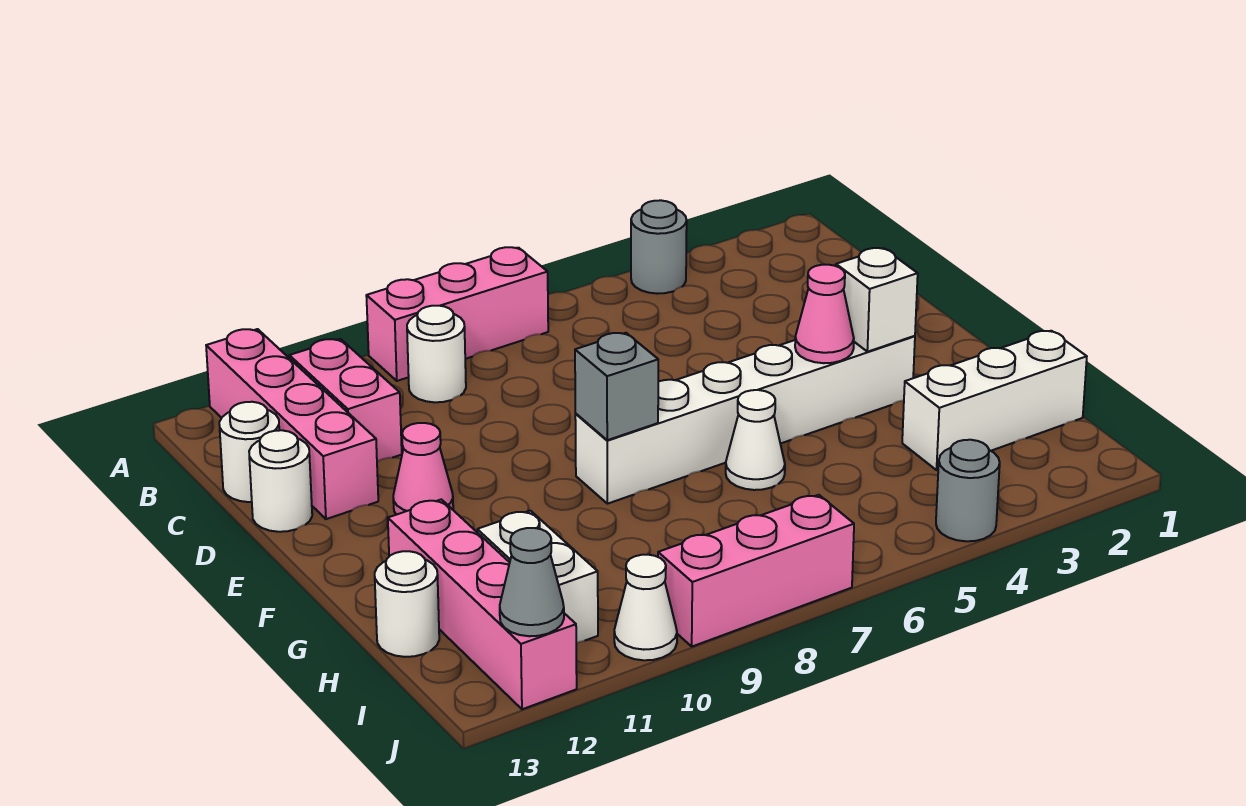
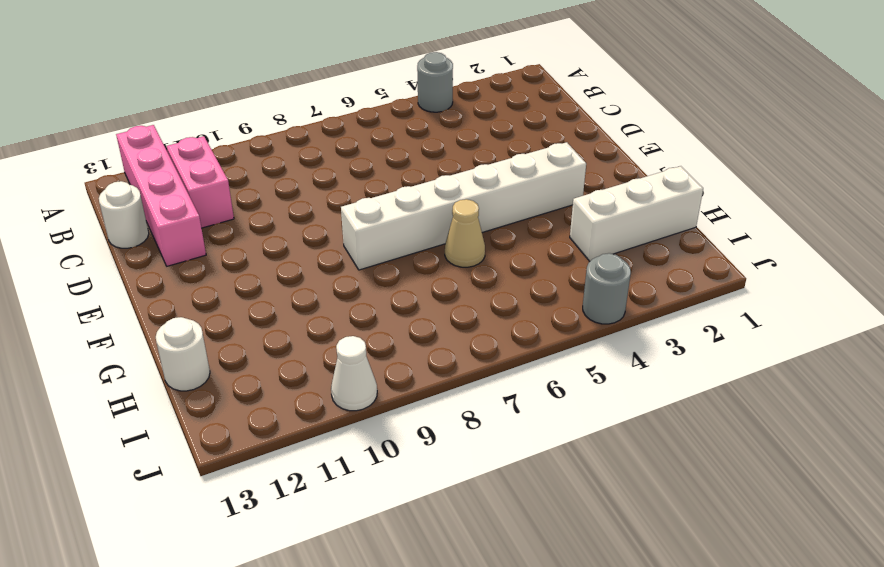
tan 1x1 cone [445,199,485,267] -> white 1x1 cone [726,390,785,490]
none -> pink 1x3 brick [366,247,548,381]
none -> white 1x1 round brick [407,306,466,402]
none -> white 1x1 round brick [249,430,312,532]

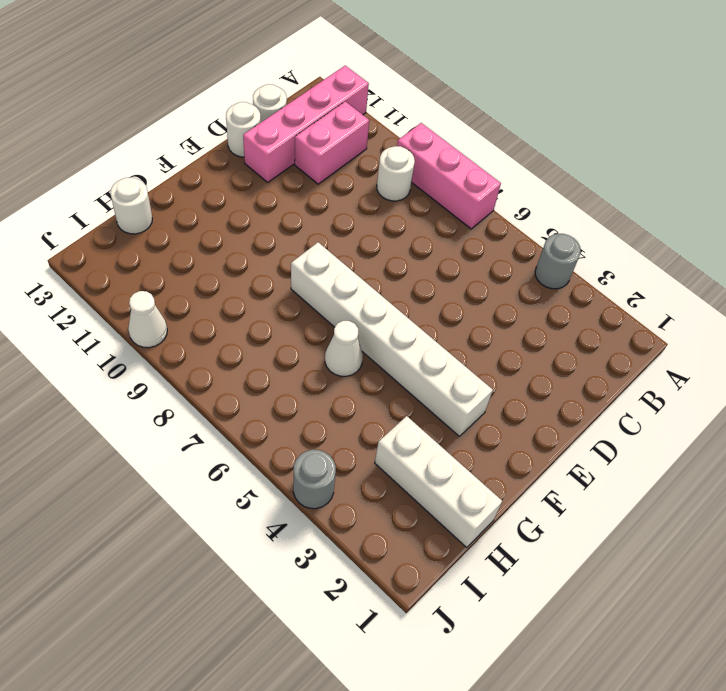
none -> pink 1x1 cone [393,423,453,515]
none -> pink 1x4 brick [388,499,577,709]
none -> white 1x2 brick [477,511,598,643]

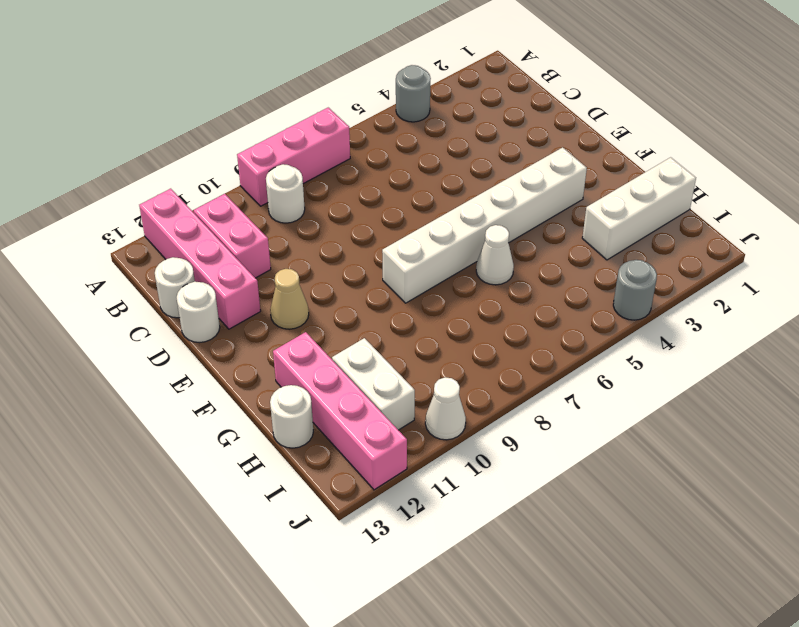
tan 1x1 cone [270,269,309,329] -> pink 1x1 cone [393,423,453,515]
none -> pink 1x3 brick [658,495,854,647]
none -> white 1x1 brick [836,248,918,352]
none -> pink 1x1 cone [795,265,854,363]

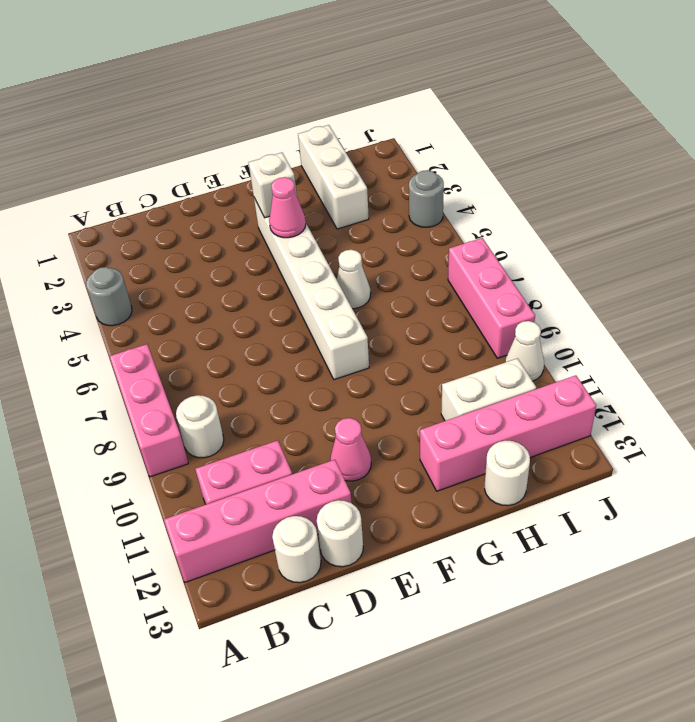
none -> grey 1x1 brick [575,333,658,440]
none -> grey 1x1 cone [500,528,564,636]

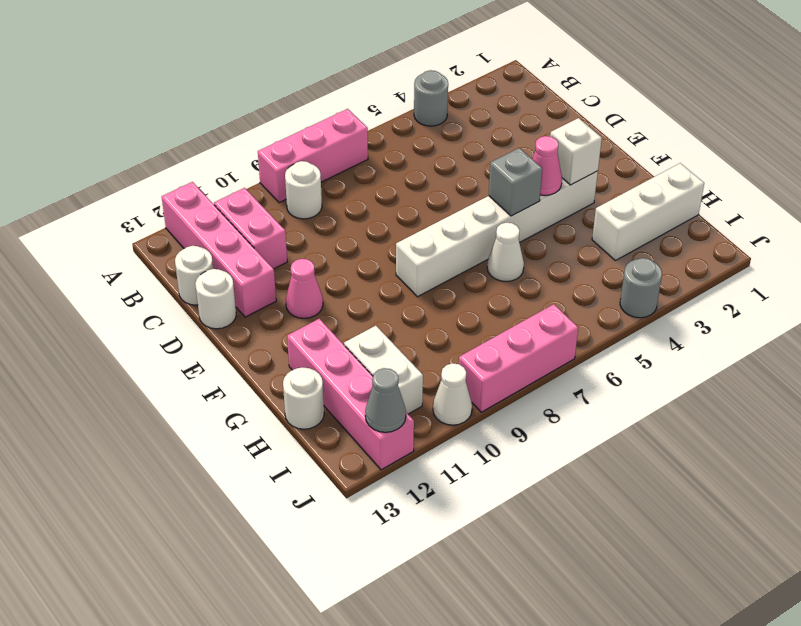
grey 1x1 brick [489,148,542,216] -> grey 1x1 brick moved to [575,333,658,440]

